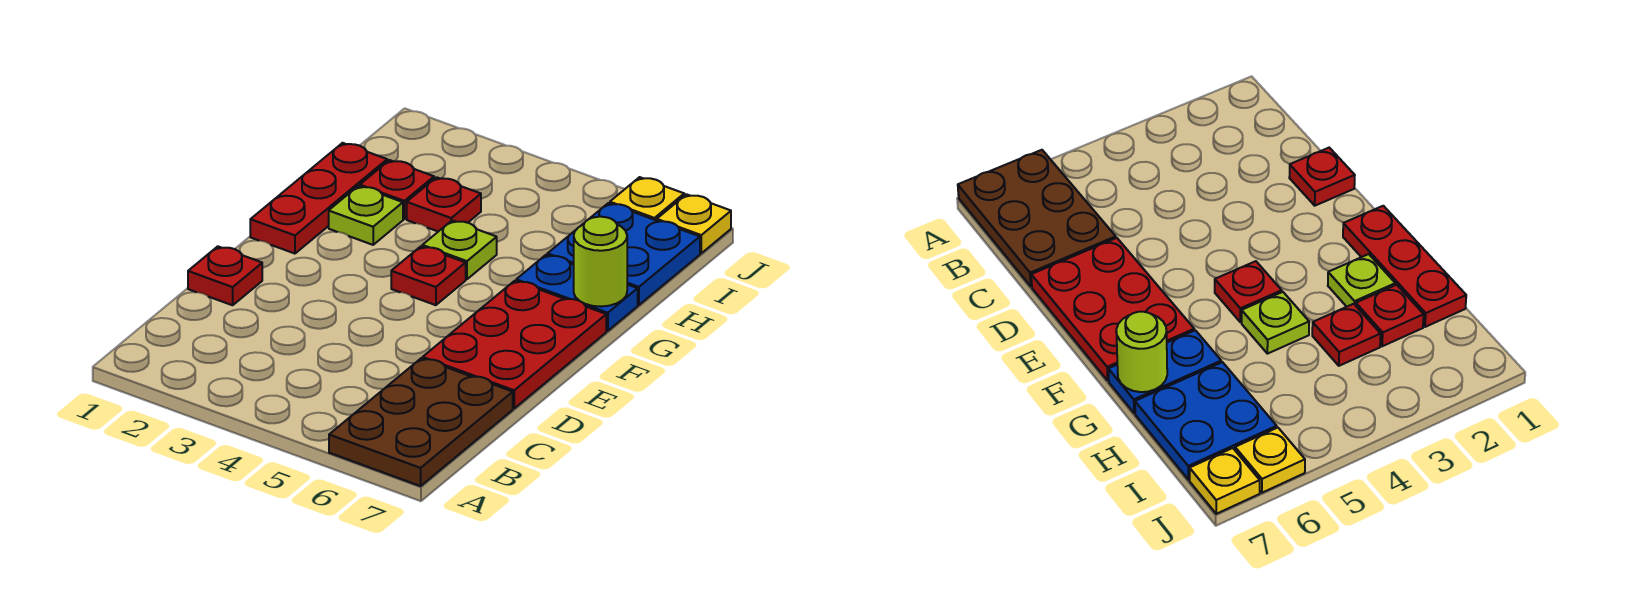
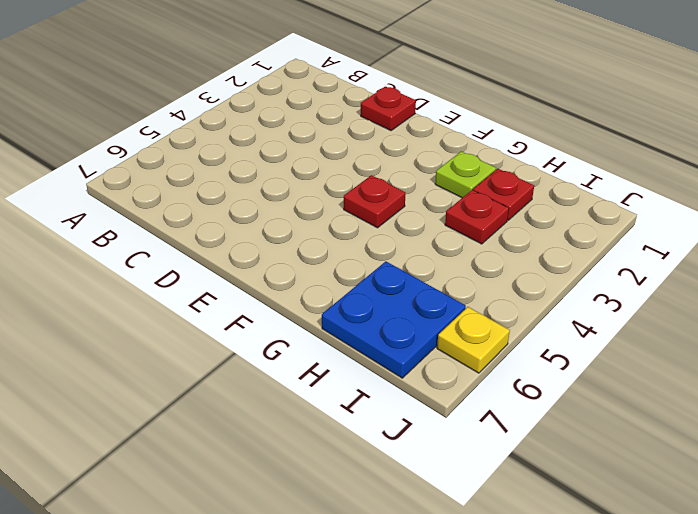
none -> brown 2x3 plate [329,358,513,486]
none -> red 2x3 plate [423,281,606,408]
none -> red 1x3 plate [250,143,387,254]

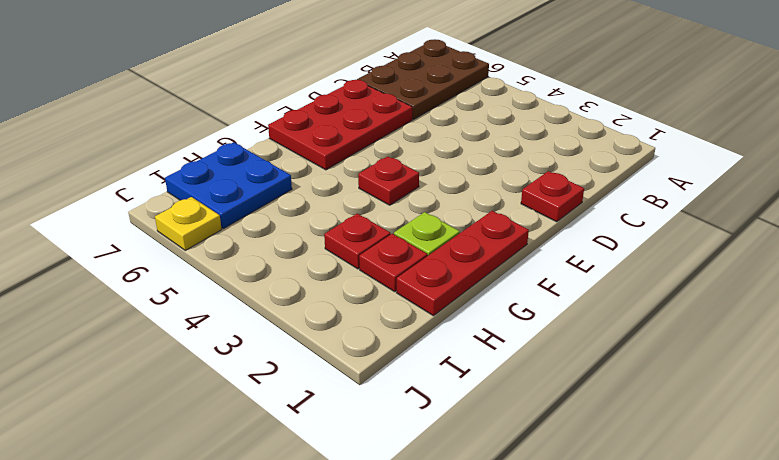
none -> lime 1x1 plate [422,220,497,279]
none -> blue 1x2 plate [516,255,638,331]
none -> yellow 1x1 plate [657,194,731,253]

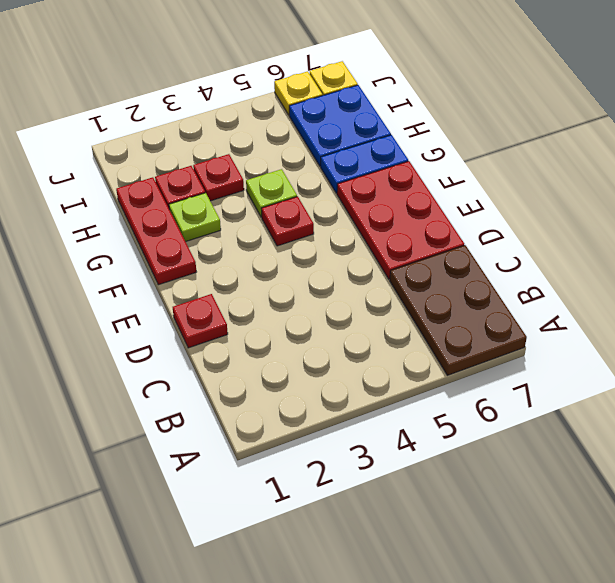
none -> lime 1x1 round brick [574,217,627,307]

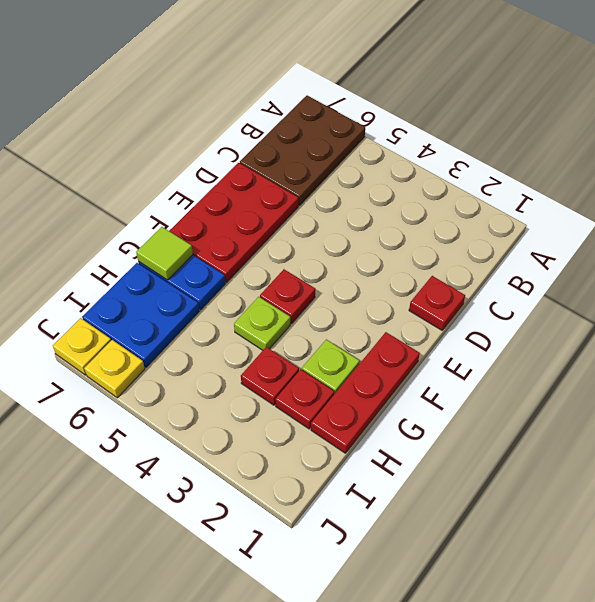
lime 1x1 tile [136,227,193,280] -> lime 1x1 round brick [574,217,627,307]

